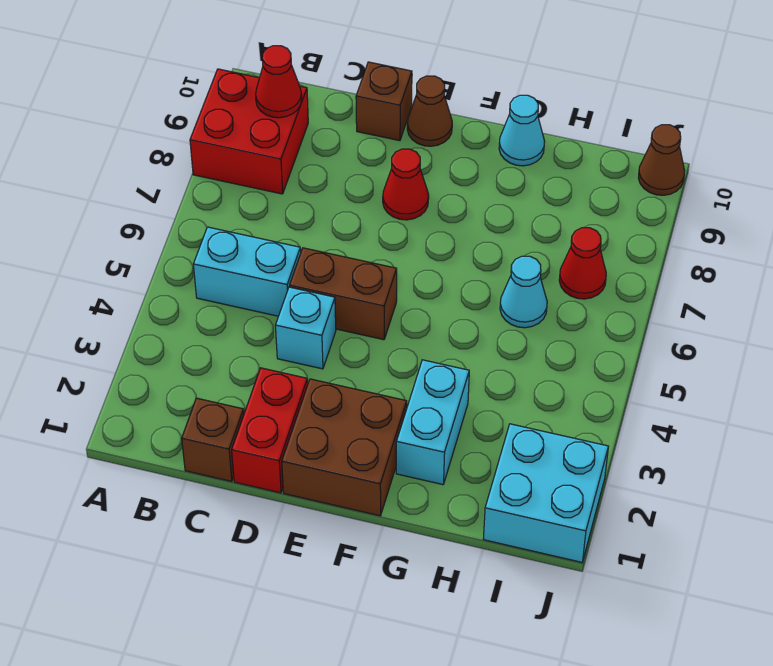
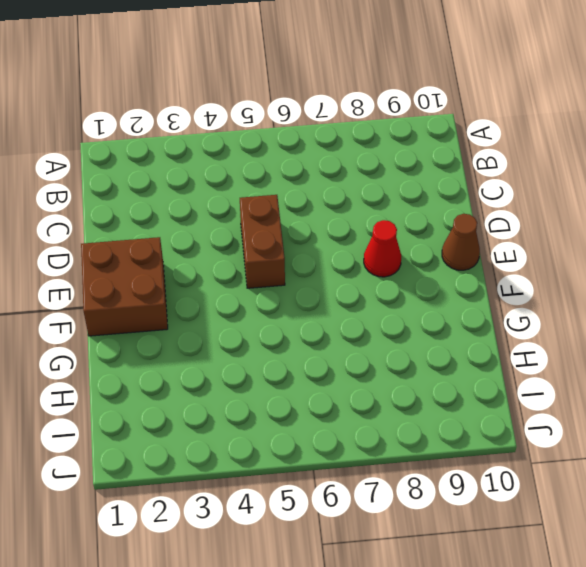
none -> red 2x2 brick [190,69,308,194]
none -> cyan 1x2 brick [193,227,301,316]
none -> brown 1x1 brick [182,398,244,482]

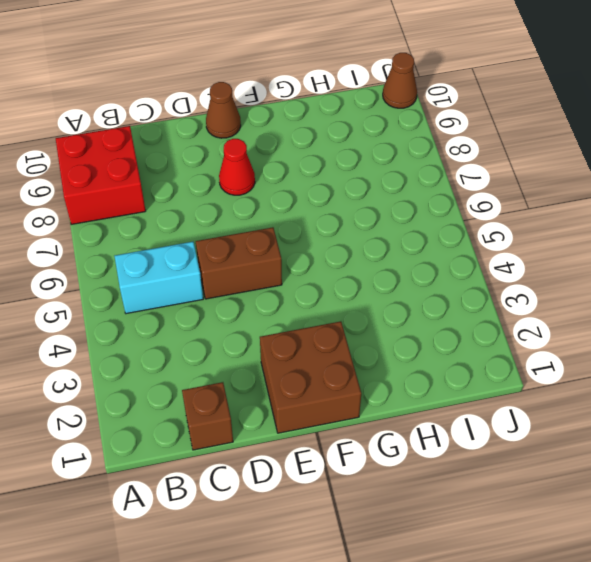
none -> red 1x2 brick [232,368,308,493]
none -> cyan 1x1 brick [275,287,336,369]
none -> brown 1x1 brick [356,62,412,141]

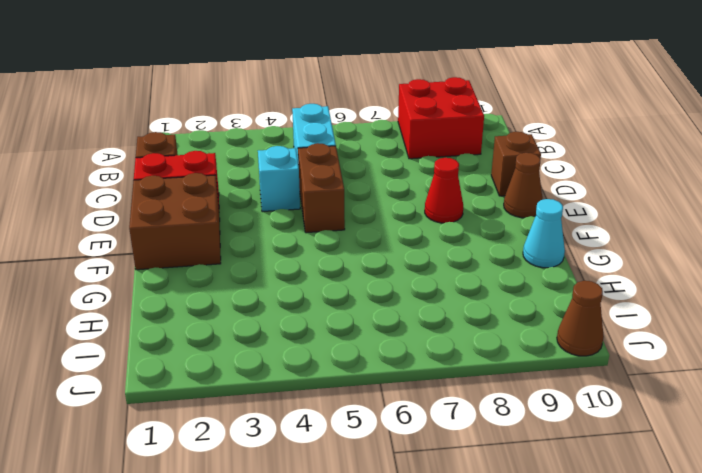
none -> cyan 1x2 brick [396,360,469,485]
none -> cyan 1x1 cone [500,256,547,328]
none -> cyan 2x2 brick [484,424,609,562]

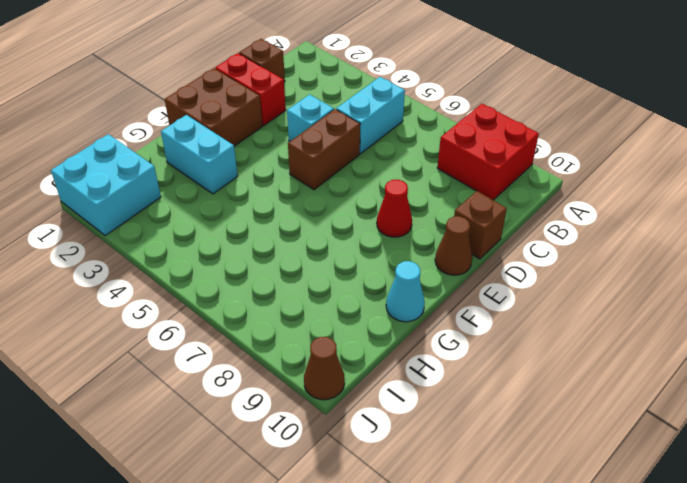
none -> cyan 1x1 cone [500,256,547,328]
none -> red 1x1 cone [559,228,606,299]
none -> red 1x1 cone [256,46,302,118]

